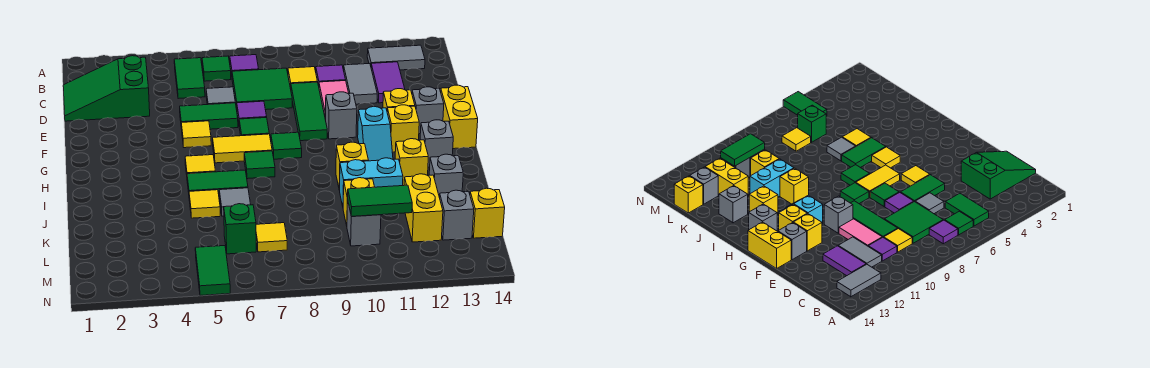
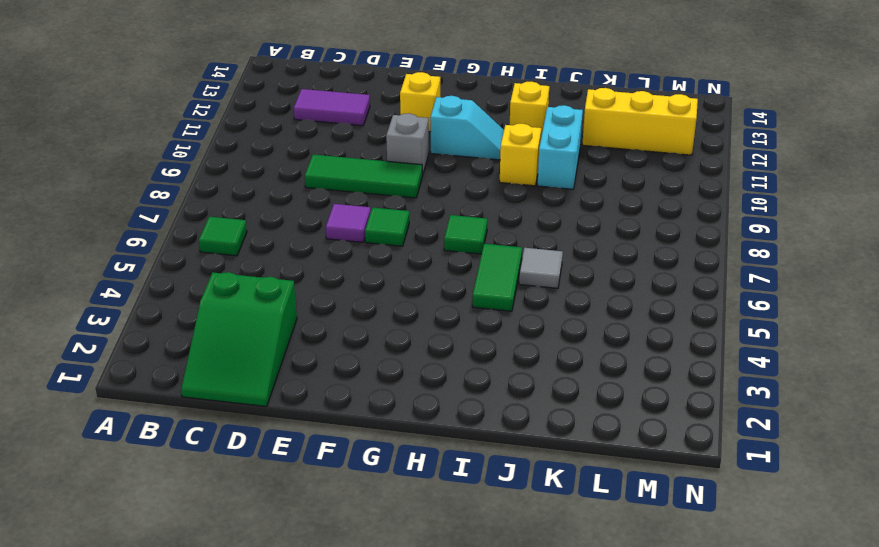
yellow 1x3 brick [582,88,698,155] -> yellow 1x2 brick [404,174,443,242]
none -> green 1x2 tile [174,58,205,99]
none -> purple 1x1 tile [230,55,259,75]
none -> grey 1x2 tile [367,45,425,70]
none -> green 2x2 tile [232,68,292,110]

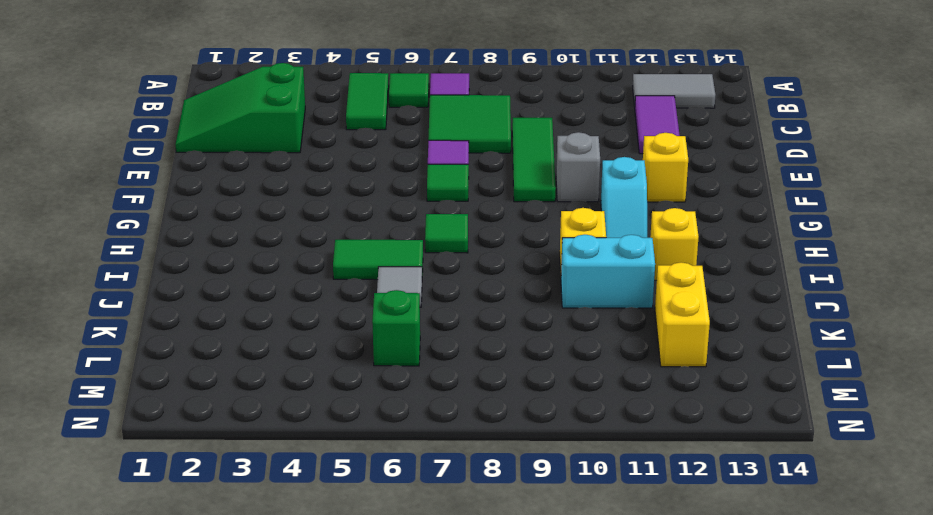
none -> yellow 1x1 tile [288,67,318,89]
none -> purple 1x1 tile [316,65,346,86]
none -> grey 1x2 tile [344,64,377,104]
none -> grey 1x1 tile [206,87,235,105]

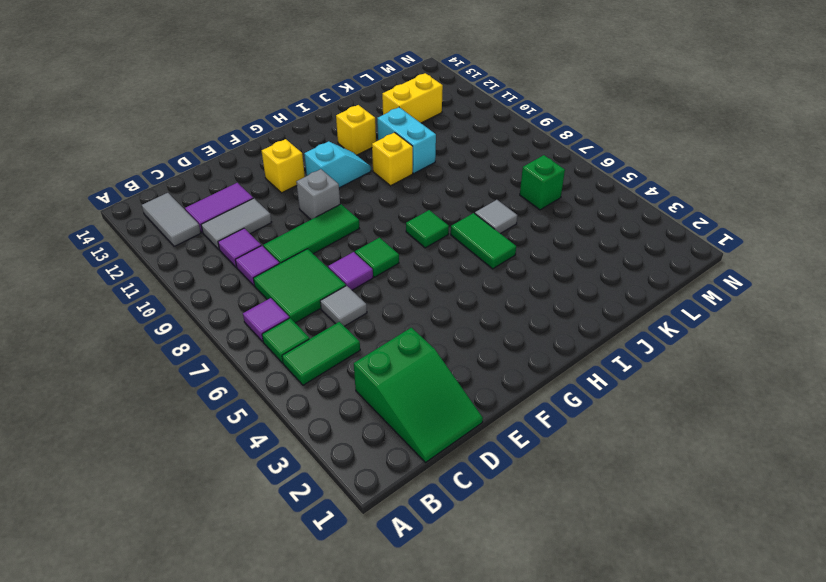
purple 1x1 tile [235,246,279,286] -> yellow 1x1 tile [288,67,318,89]
none -> pink 1x2 tile [319,81,349,120]
none -> green 1x2 tile [180,103,238,129]
none -> yellow 1x1 tile [181,121,211,148]
none -> grey 1x1 brick [412,87,444,134]

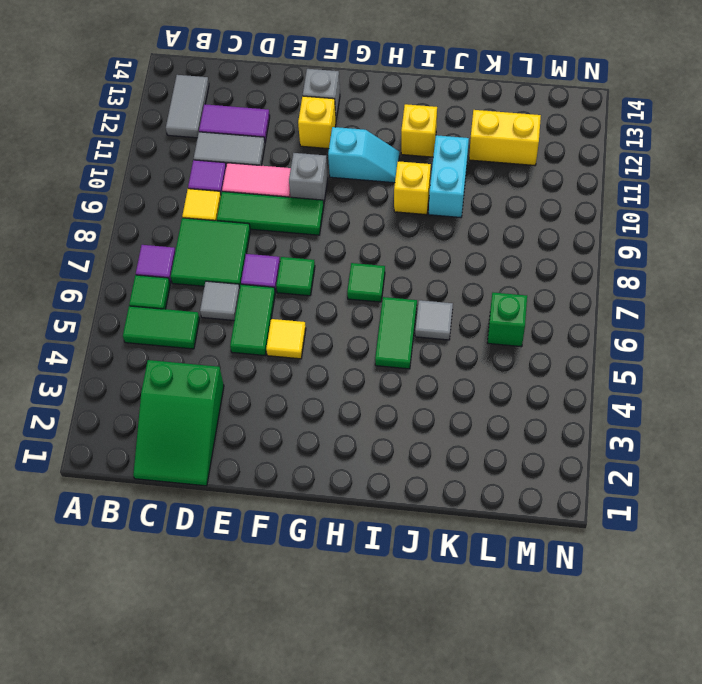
none -> yellow 1x2 brick [441,85,478,149]
none -> yellow 1x2 tile [213,134,272,163]
none -> green 1x1 tile [271,132,302,159]
none -> yellow 1x1 brick [387,105,419,152]

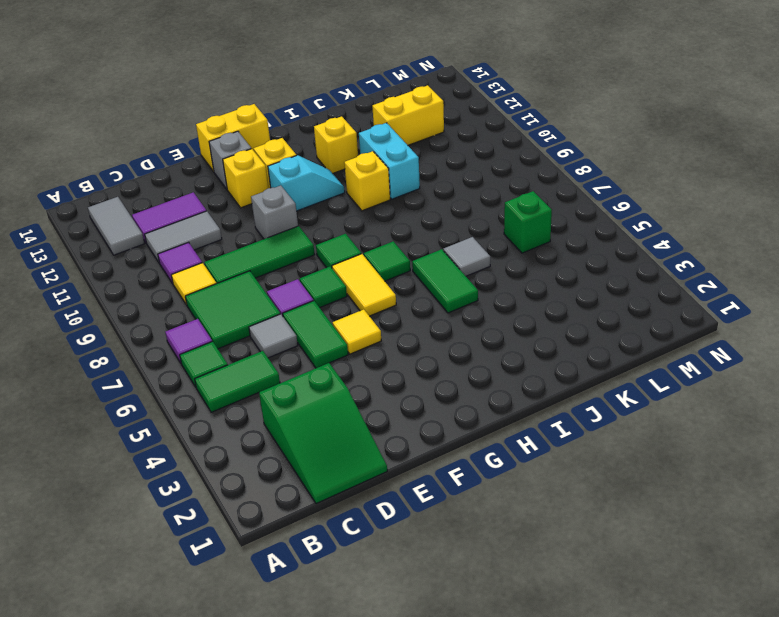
none -> pink 1x2 tile [319,81,349,120]
none -> yellow 1x1 tile [185,155,216,175]
none -> grey 1x1 brick [420,120,453,167]
none -> yellow 1x1 tile [189,190,220,218]

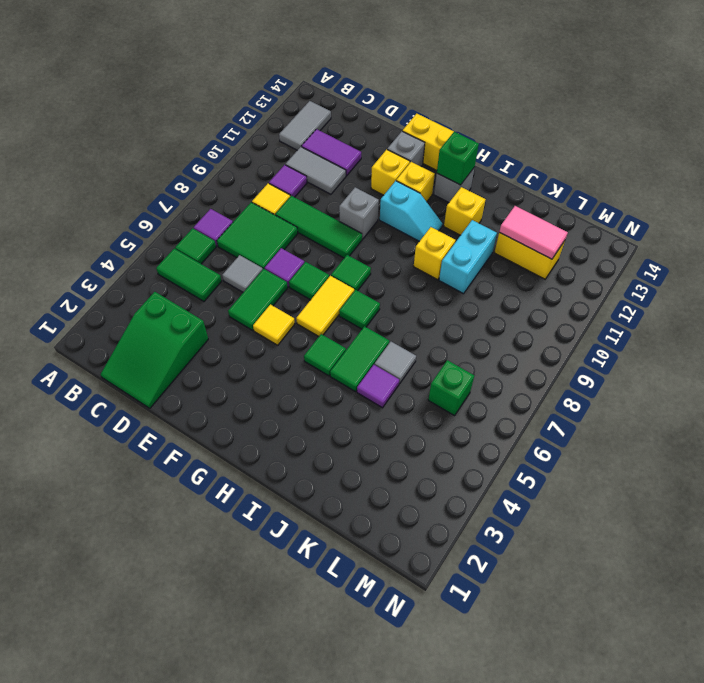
green 1x1 tile [304,334,346,376] -> yellow 1x1 tile [185,155,216,175]
green 1x1 brick [437,132,479,185] -> none
purple 1x1 tile [357,365,399,408] -> yellow 1x1 tile [189,190,220,218]
pink 1x2 tile [499,206,568,259] -> pink 1x2 tile moved to [319,81,349,120]
none -> grey 1x1 brick [429,154,463,197]
none -> yellow 1x1 brick [343,178,374,226]
none -> yellow 1x1 tile [256,223,287,252]
none -> grey 1x1 brick [347,203,381,246]

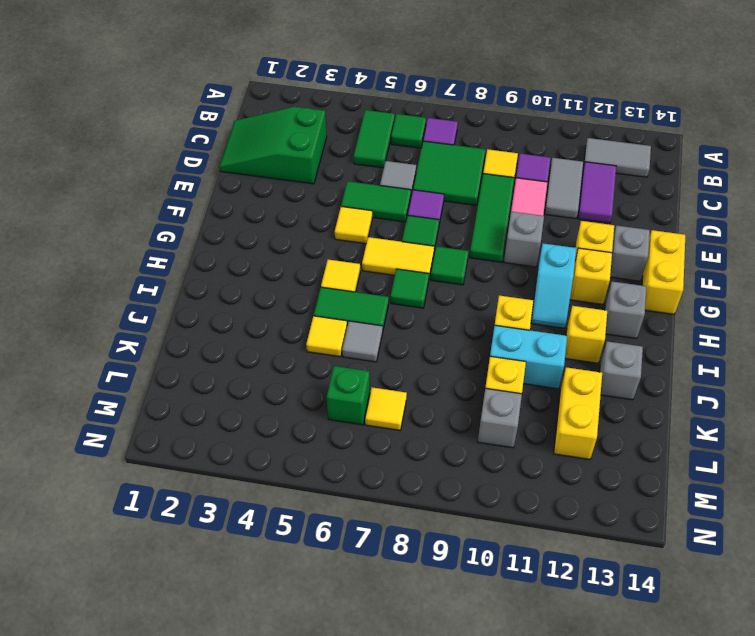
none -> grey 1x1 brick [439,190,474,240]
none -> yellow 1x1 brick [470,188,505,238]
none -> green 1x2 tile [195,246,230,296]
none -> green 1x2 tile [348,185,412,216]

